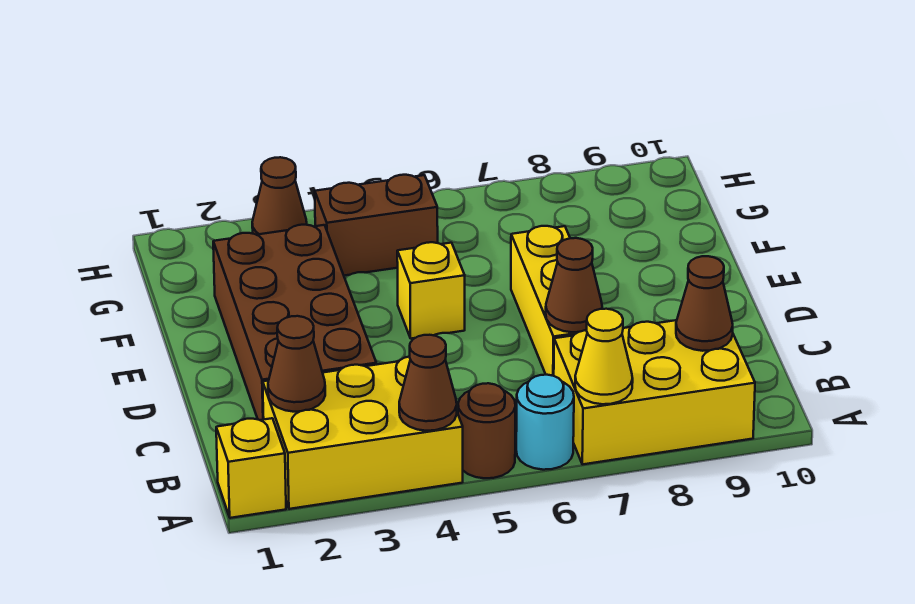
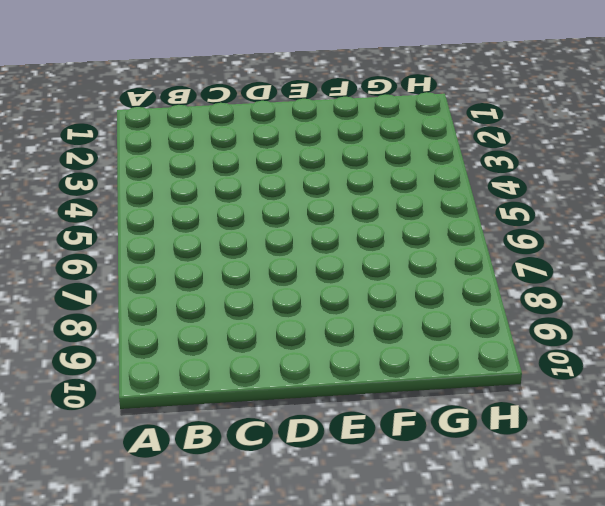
none -> yellow 1x1 brick [216,418,286,518]
none -> yellow 2x3 brick [263,356,463,509]
none -> brown 1x1 round brick [458,383,515,478]

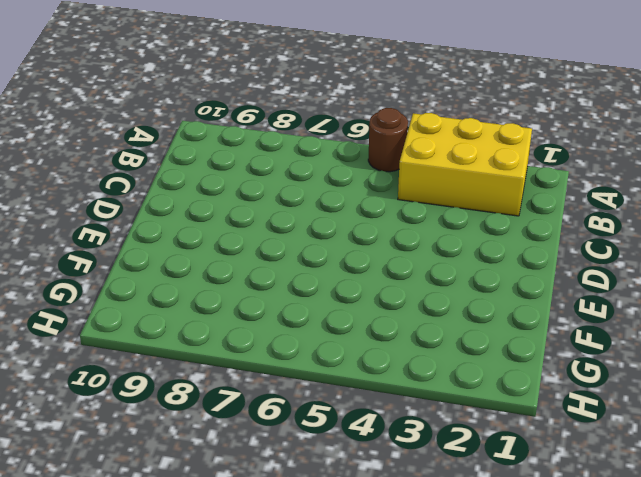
none -> yellow 1x1 brick [216,418,286,518]
none -> cyan 1x1 round brick [516,375,574,470]
none -> yellow 2x3 brick [554,320,755,464]

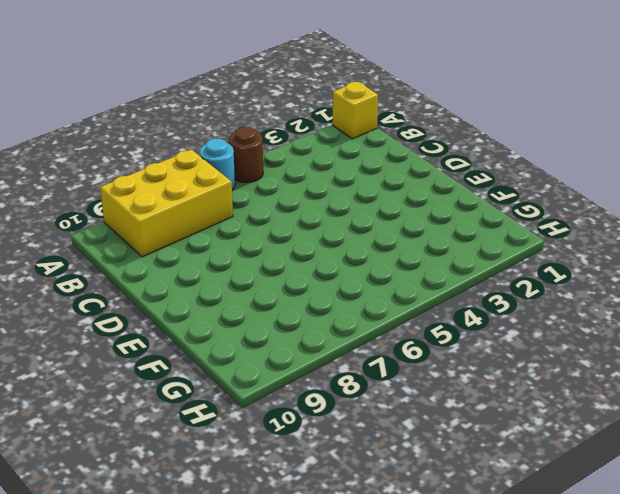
none -> yellow 2x3 brick [263,356,463,509]
none -> brown 2x4 brick [213,225,376,420]
none -> yellow 1x3 brick [511,226,578,376]

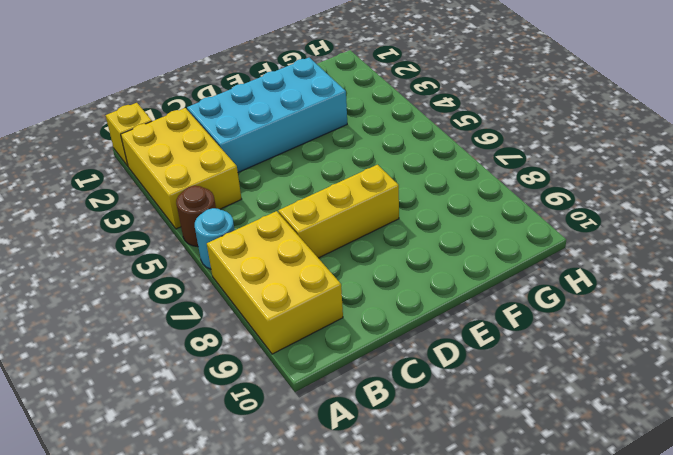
cyan 2x4 brick [187,58,347,172] -> brown 2x4 brick [213,225,376,420]
none -> yellow 1x1 brick [397,242,465,339]
none -> brown 1x2 brick [315,175,438,276]
none -> brown 1x1 cone [252,157,307,235]

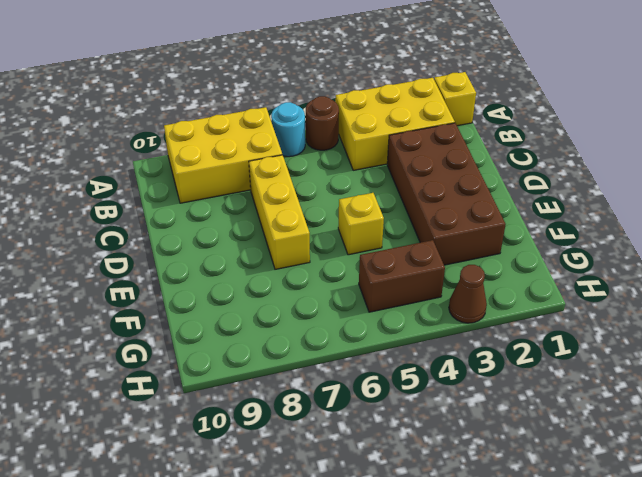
none -> brown 1x1 cone [399,335,457,431]
none -> yellow 1x1 cone [575,309,633,404]
none -> brown 1x1 cone [268,316,325,412]

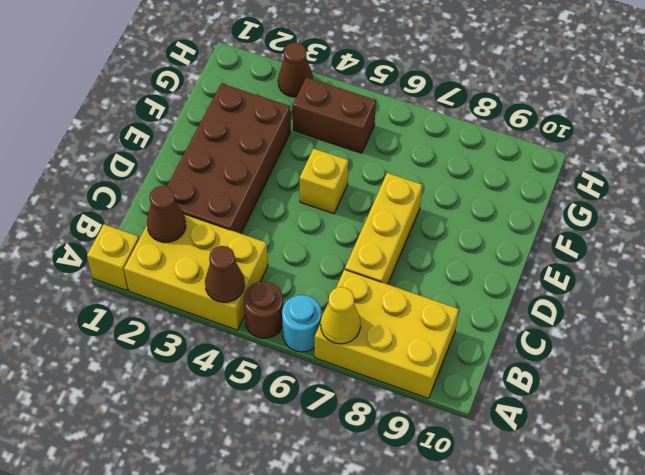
none -> brown 1x1 cone [676,256,733,351]
none -> brown 1x1 cone [546,238,602,332]

